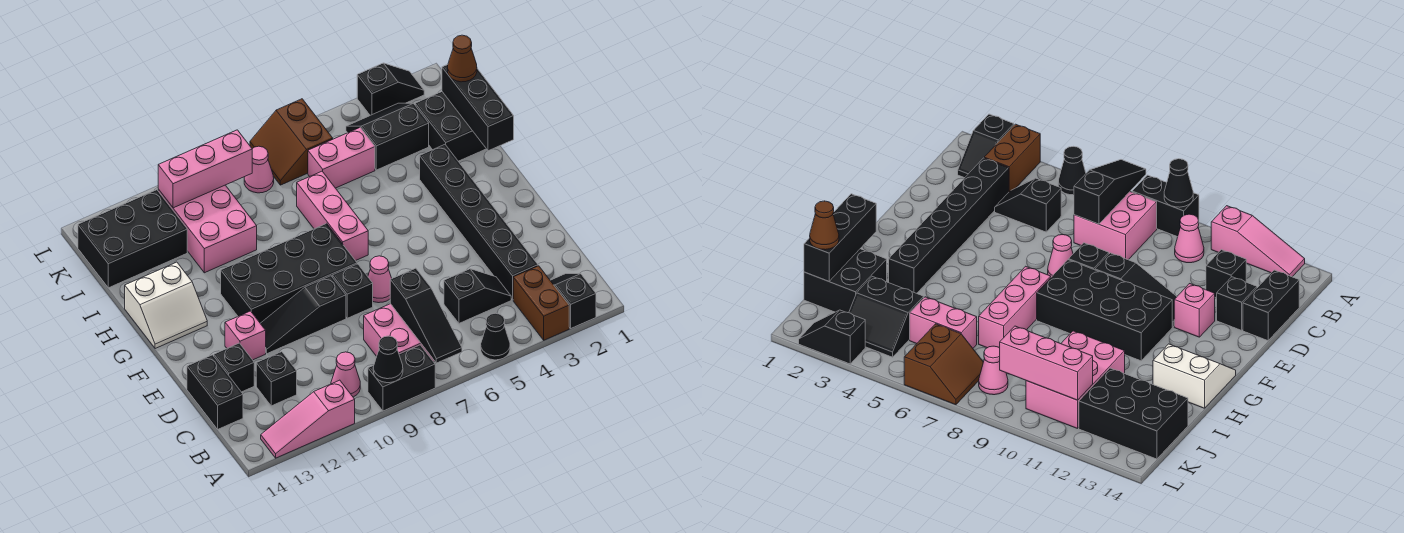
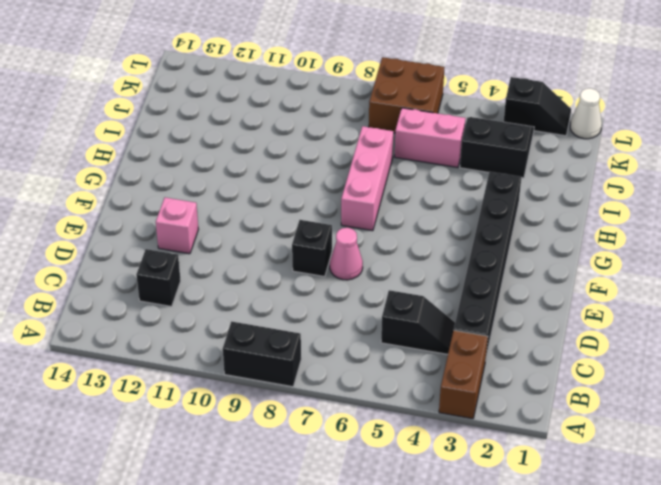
brown 2x2 brick [369,57,444,133] -> brown 2x2 slope [250,99,333,185]
white 1x1 cone [570,88,602,139] -> none
none -> black 1x2 slope [550,274,596,328]
none -> black 1x1 cone [481,313,510,360]
none -> pink 1x3 slope [261,380,355,458]
none -> pink 2x2 brick [364,304,434,362]

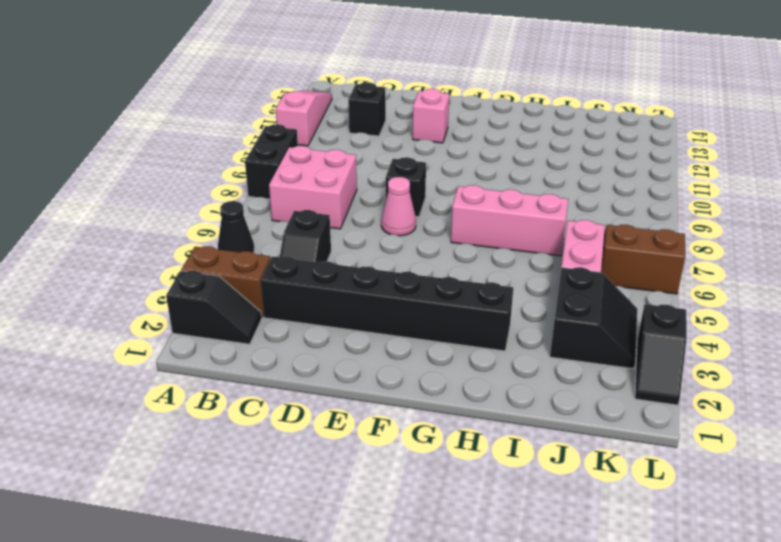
none -> pink 1x1 cone [331,352,360,397]
none -> black 1x2 brick [187,355,243,429]
none -> black 1x1 brick [214,343,254,392]
none -> black 1x3 slope [260,276,346,354]

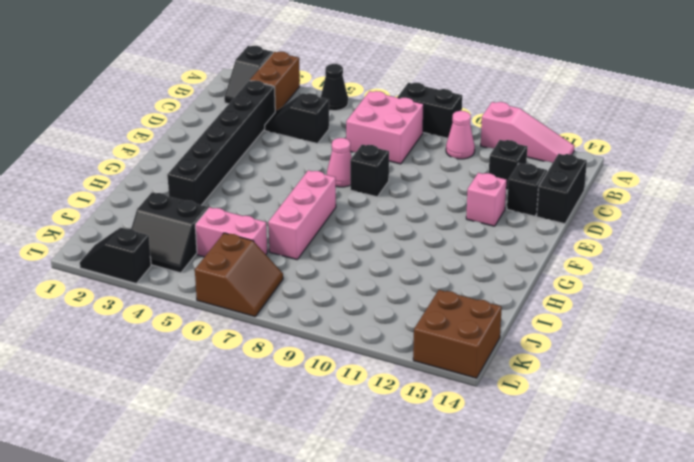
brown 2x2 brick [413,290,502,378] -> black 2x3 brick [78,190,187,288]
none -> black 1x3 slope [260,276,346,354]
none -> black 2x4 brick [221,224,357,323]
none -> white 2x2 slope [125,262,207,349]
none -> black 2x2 brick [415,92,486,161]

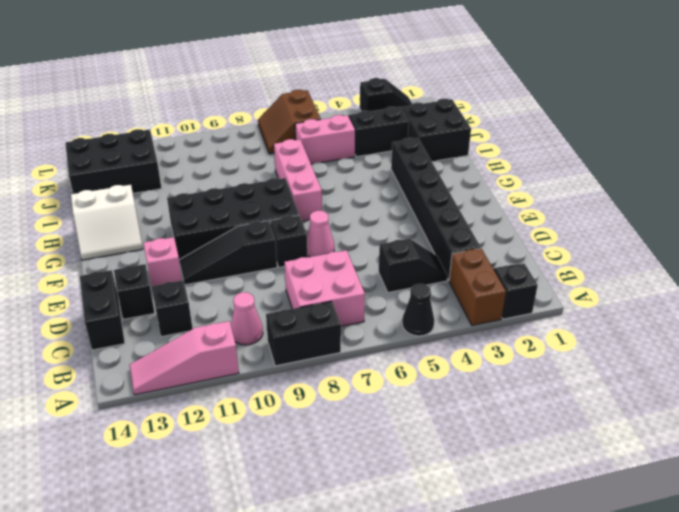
none -> pink 2x3 brick [158,185,257,273]
none -> pink 1x1 cone [244,146,274,193]
none -> black 1x3 slope [390,268,462,363]
none -> black 1x1 cone [373,336,403,383]

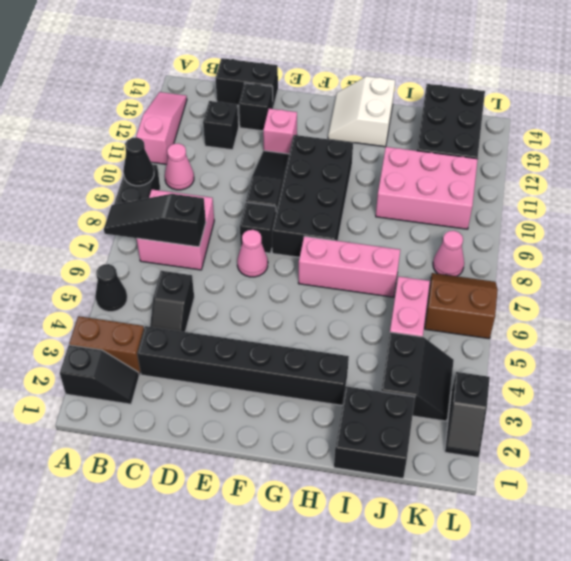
none -> black 1x3 brick [442,65,514,151]
none -> pink 1x3 brick [158,130,252,208]
none -> brown 1x1 cone [448,35,477,82]

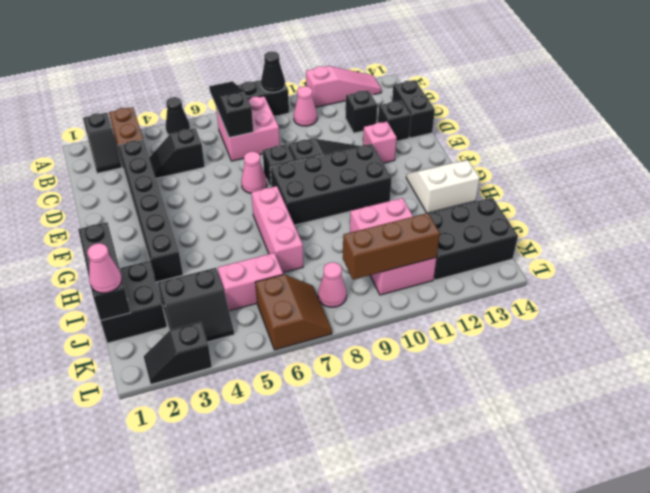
pink 1x1 cone [87,243,122,293] -> brown 1x1 cone [448,35,477,82]
brown 1x3 brick [343,213,440,280] -> pink 1x3 brick [158,130,252,208]

